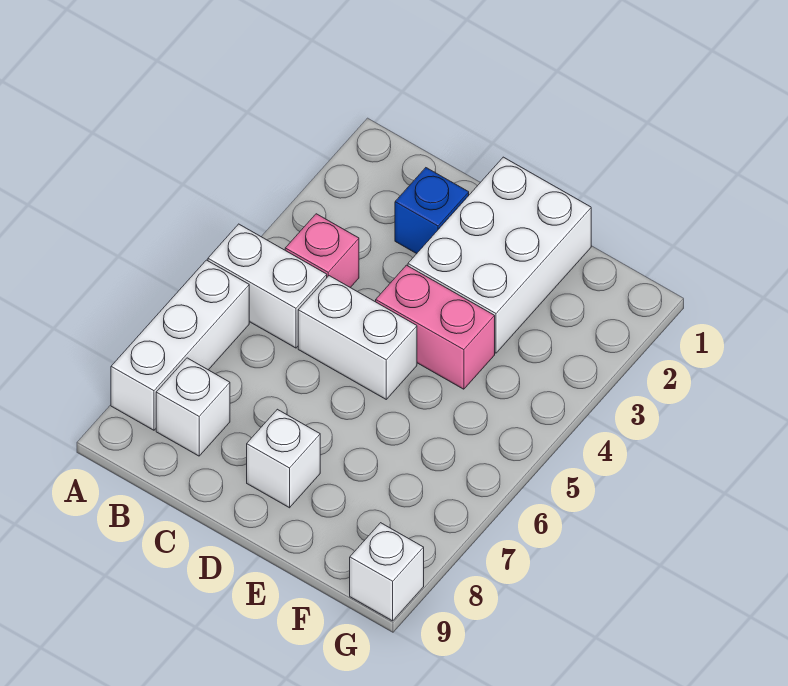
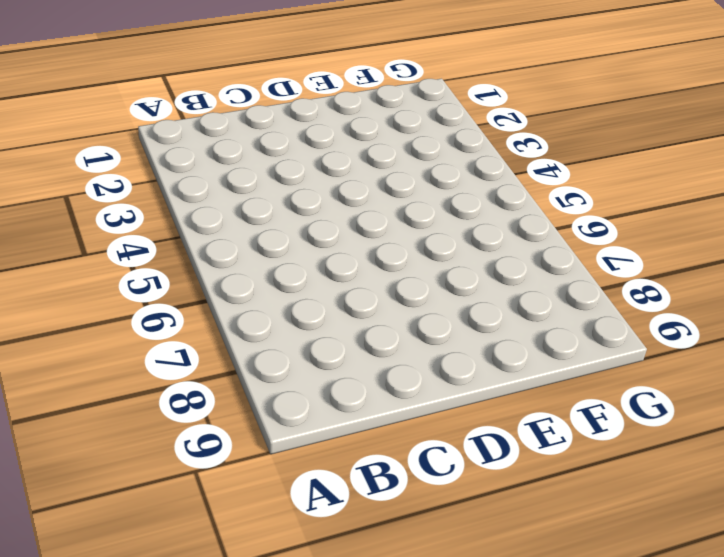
none -> white 1x2 brick [208,224,327,348]
none -> white 1x3 brick [111,260,249,430]

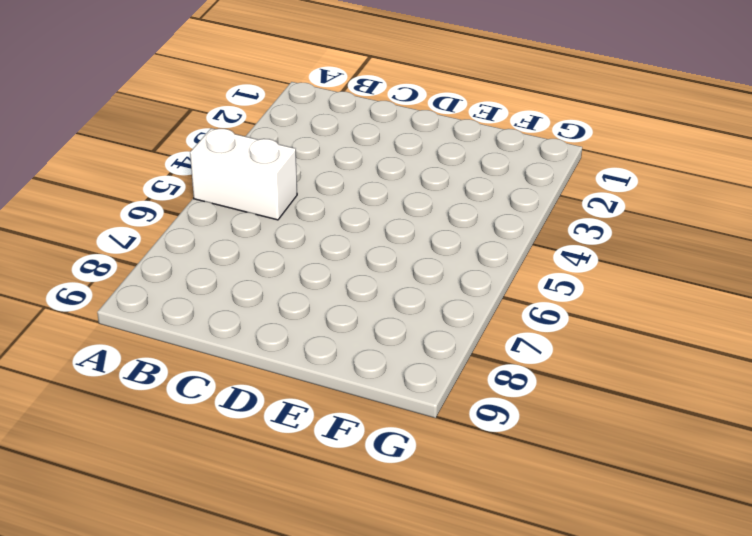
none -> white 1x3 brick [111,260,249,430]
none -> pink 1x1 brick [285,214,359,288]

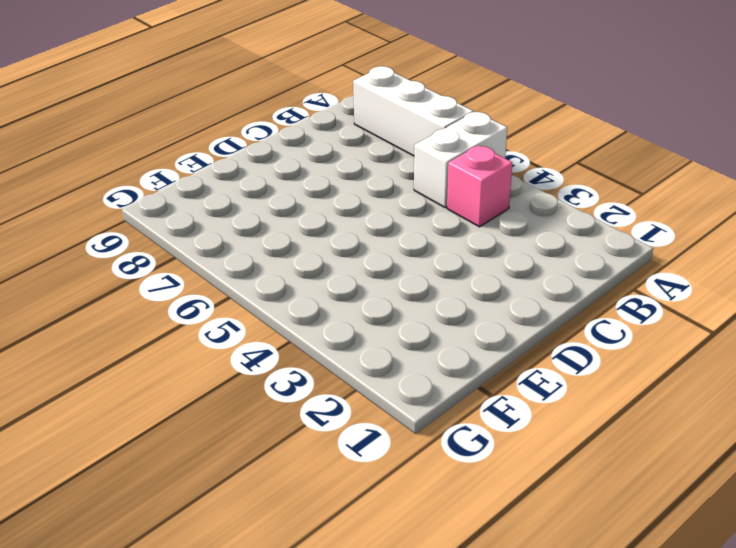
none -> white 1x1 brick [156,358,230,456]
none -> blue 1x1 brick [395,168,469,254]

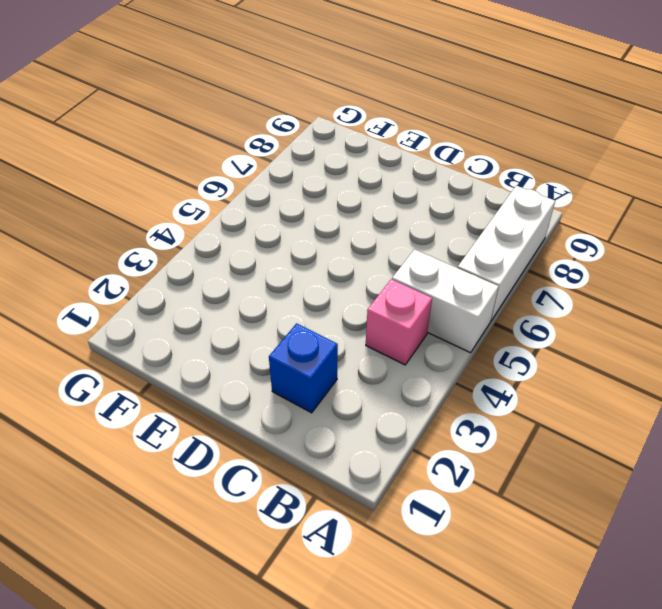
none -> white 1x1 brick [156,358,230,456]
none -> white 1x2 brick [298,276,417,399]

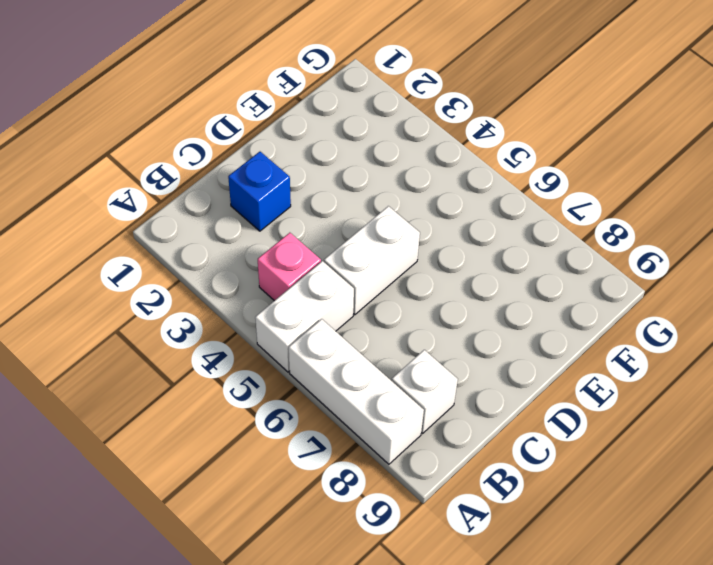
none -> white 2x3 brick [408,157,591,353]
none -> pink 1x2 brick [376,265,495,389]

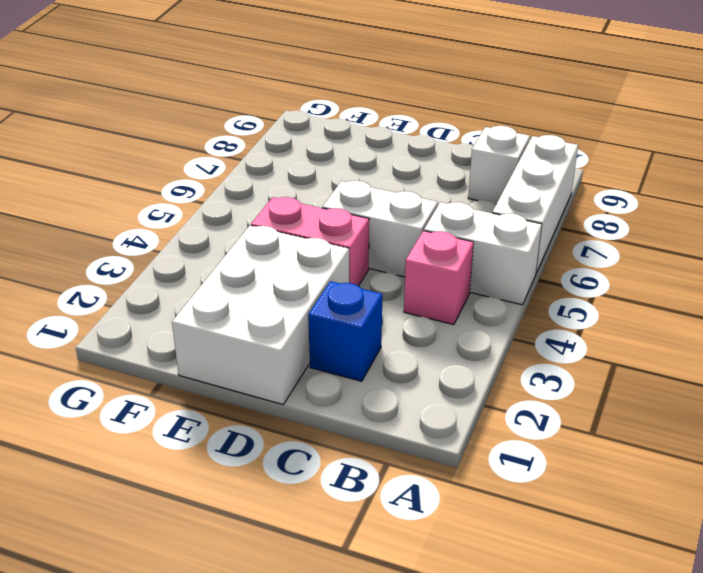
none -> white 1x1 brick [247,409,320,508]
none -> white 1x1 brick [350,523,424,621]

